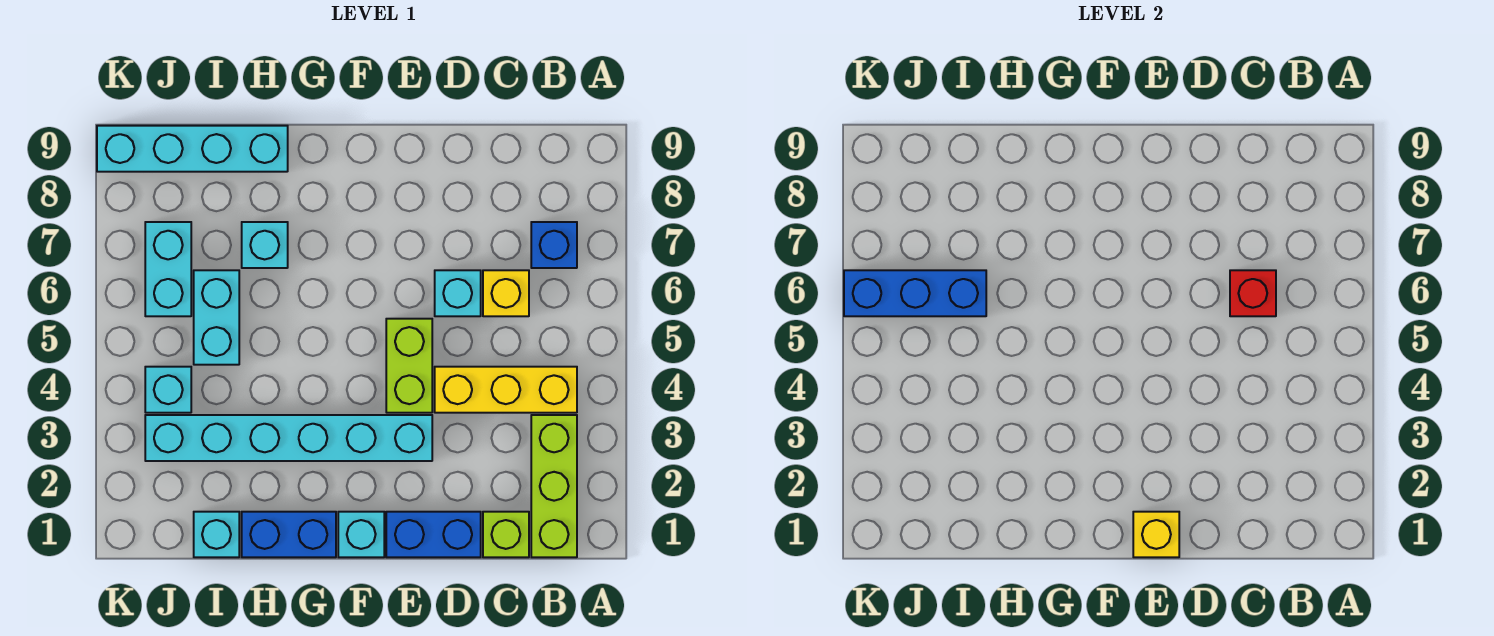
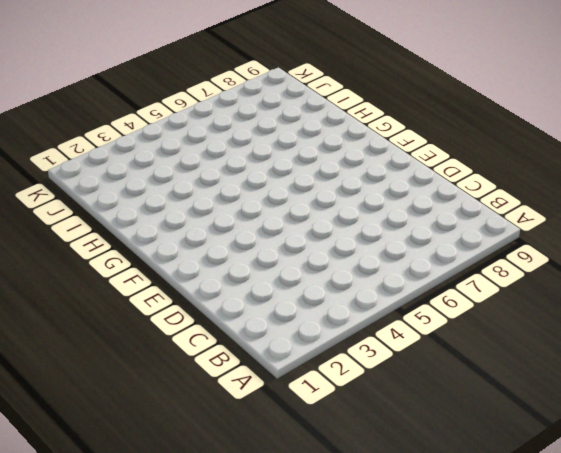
none -> lime 1x3 brick [531,415,577,557]
none -> yellow 1x3 brick [435,367,577,413]
none -> blue 1x1 brick [531,222,577,268]

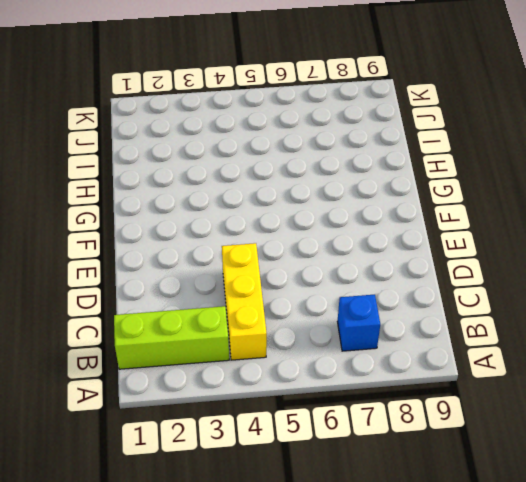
none -> lime 1x1 brick [483,512,529,557]
none -> yellow 1x1 brick [483,270,529,316]
none -> blue 1x2 brick [386,512,481,557]

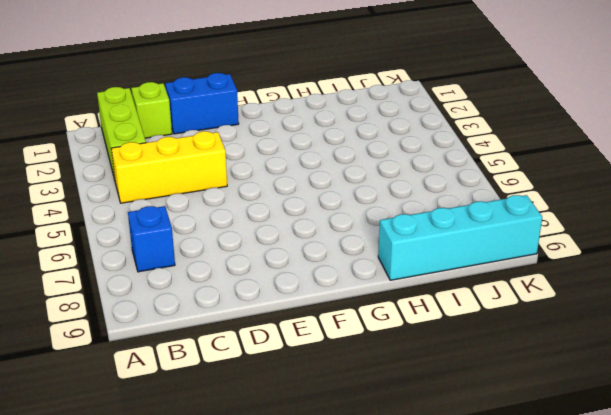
none -> yellow 1x1 brick [483,270,529,316]
none -> cyan 1x1 brick [435,270,481,316]
none -> cyan 1x6 brick [145,415,432,461]

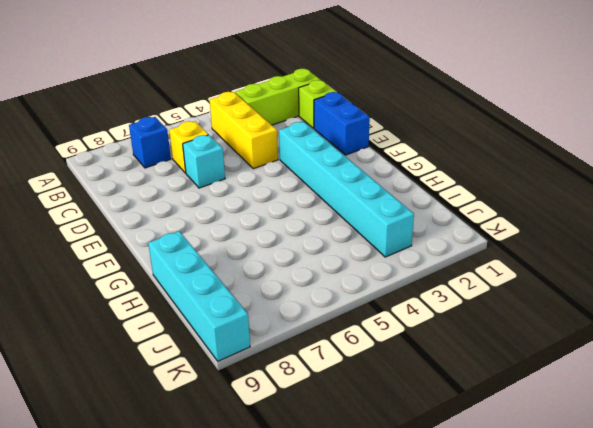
none -> lime 1x2 brick [386,319,432,413]
none -> cyan 1x1 brick [338,512,384,557]
none -> blue 1x2 brick [242,512,336,557]

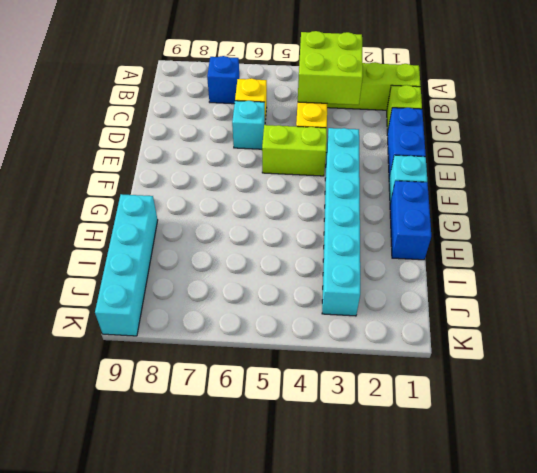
lime 2x2 brick [298,31,363,105] -> none
none -> cyan 1x1 brick [242,222,288,268]
none -> cyan 1x1 brick [194,512,239,557]
none -> cyan 1x2 brick [194,270,239,365]

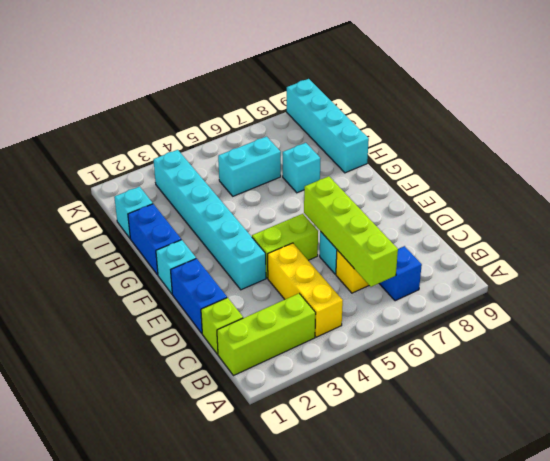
lime 1x4 brick [304,176,398,287] -> red 1x1 brick [1230,270,1276,316]
none -> cyan 1x1 brick [145,367,191,413]
none -> cyan 1x2 brick [145,222,191,316]
none -> yellow 1x1 brick [1133,512,1179,557]

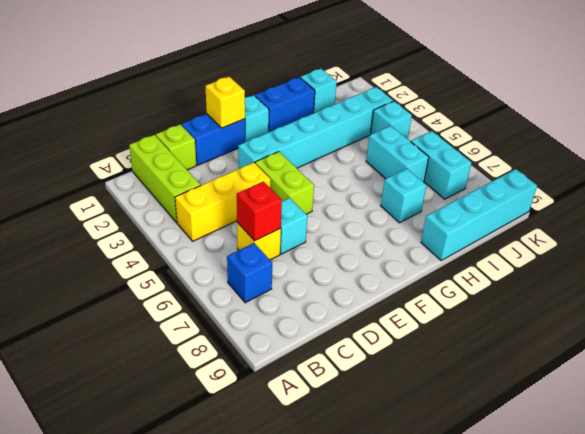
none -> blue 1x3 brick [844,270,986,316]

